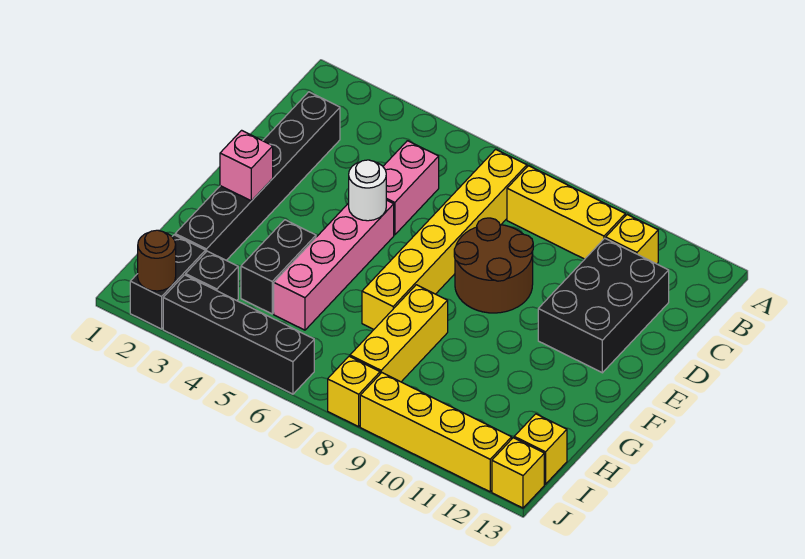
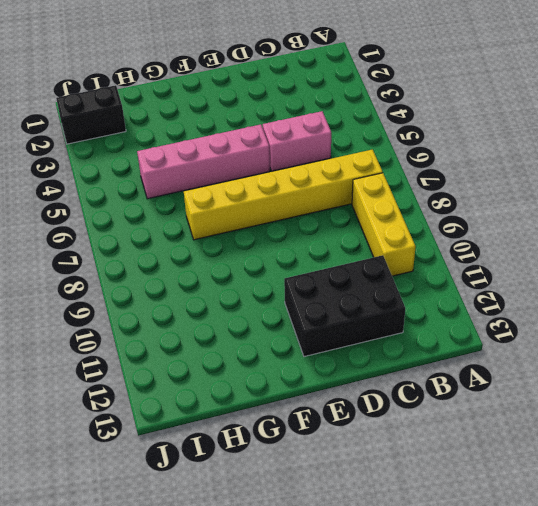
none -> yellow 1x1 brick [606,215,658,264]
none -> black 1x6 brick [175,92,340,260]
none -> brown 2x2 round brick [454,218,533,313]

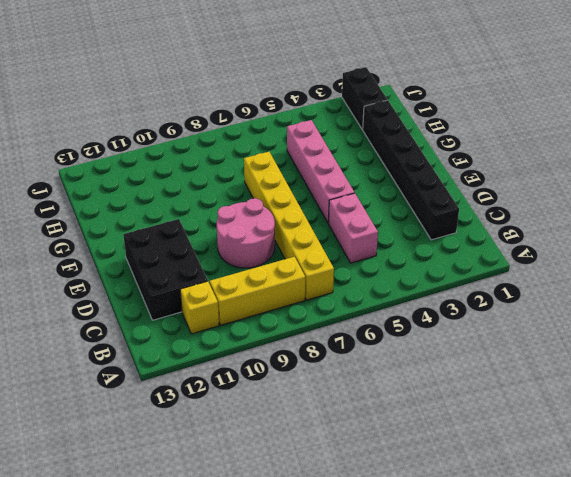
pink 2x2 round brick [217,198,275,268] -> brown 2x2 round brick [454,218,533,313]
none -> black 1x2 brick [241,220,316,314]
none -> yellow 1x3 brick [350,285,448,382]
none -> black 1x1 brick [186,251,238,301]

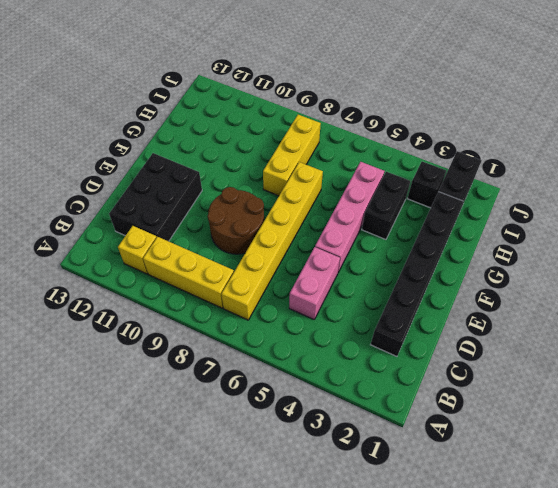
none -> yellow 1x1 brick [514,414,567,484]
none -> black 1x4 brick [163,275,314,394]
none -> yellow 1x1 brick [328,356,380,427]

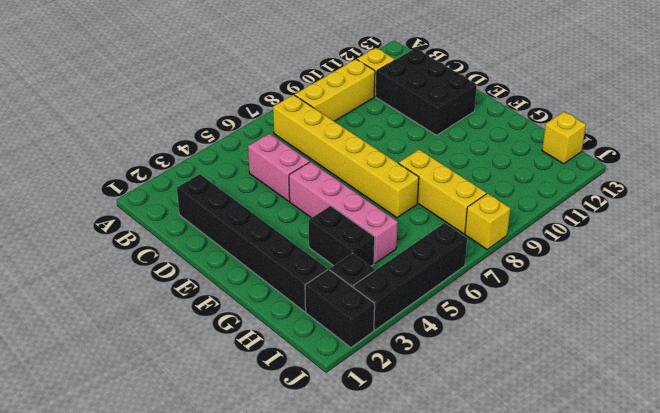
none -> brown 2x2 round brick [454,218,533,313]
none -> yellow 1x4 brick [360,373,512,492]
none -> yellow 1x1 brick [492,438,544,508]

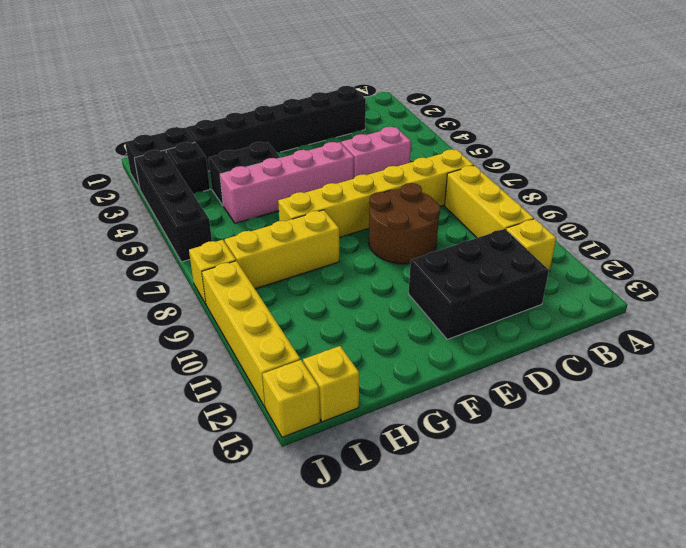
none -> white 1x1 round brick [349,160,386,221]
none -> pink 1x1 brick [220,130,273,201]
none -> brown 1x1 round brick [138,230,176,291]

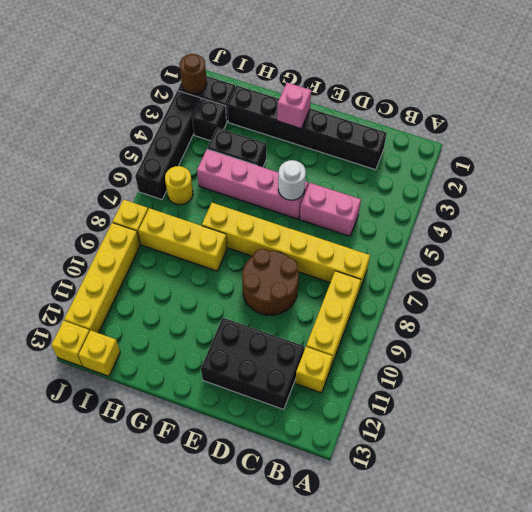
yellow 1x1 round brick [165,166,193,205] -> none

